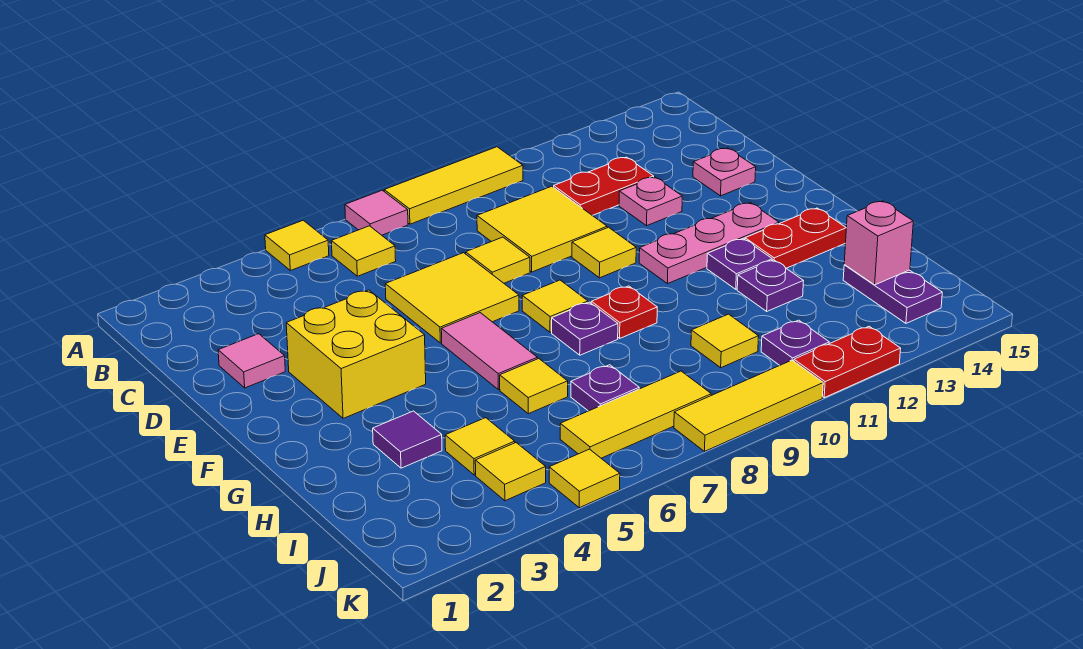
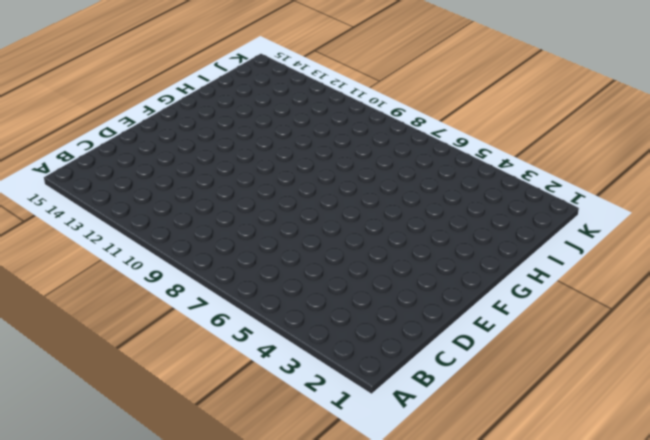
none -> yellow 1x1 tile [265,220,329,271]
none -> pink 1x1 tile [345,190,408,235]
none -> yellow 1x3 tile [384,147,523,224]
none -> yellow 1x1 tile [331,226,396,276]

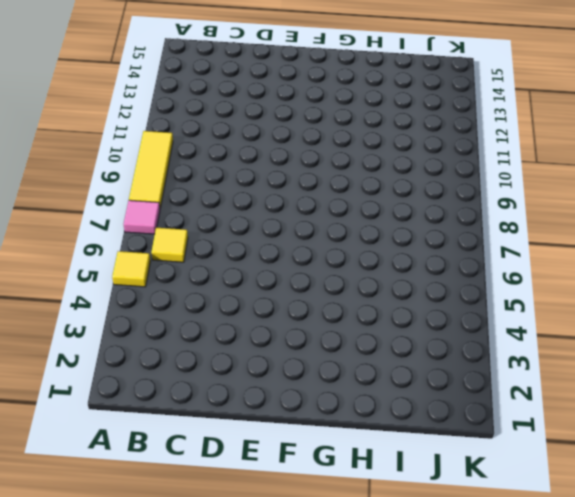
none -> yellow 2x2 tile [477,186,607,272]
none -> red 1x2 plate [554,157,654,215]
none -> pink 1x1 tile [218,334,285,388]
none -> yellow 2x2 tile [385,253,519,343]

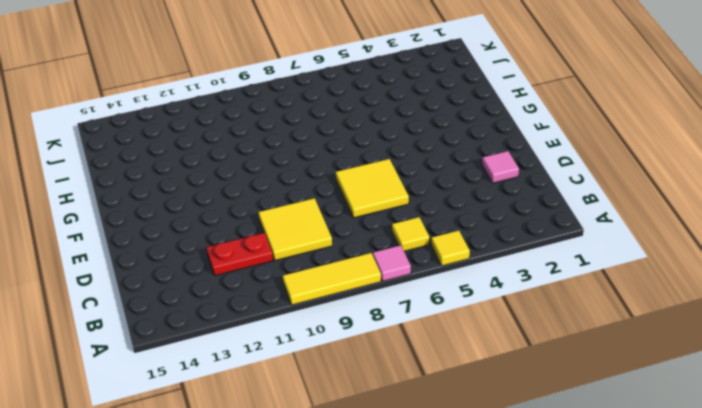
none -> yellow 1x1 tile [466,237,530,283]
none -> pink 1x1 plate [619,177,682,226]
none -> pink 1x1 plate [693,148,756,196]
none -> yellow 2x2 brick [286,290,426,418]

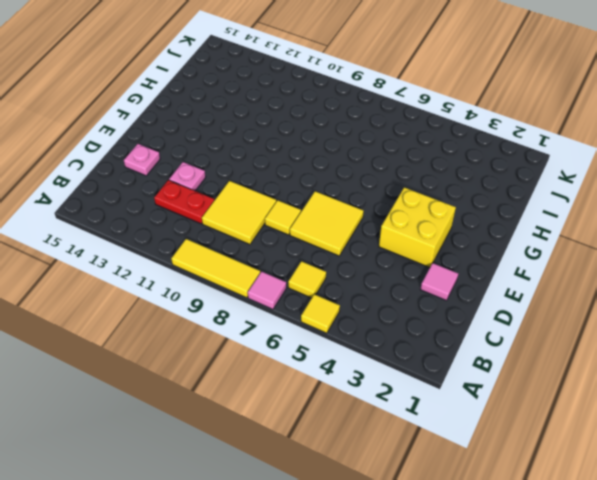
none -> yellow 1x1 tile [572,227,636,278]
none -> pink 1x2 tile [441,313,537,390]
none -> yellow 1x1 tile [522,280,588,332]
none -> pink 1x3 plate [639,203,779,284]

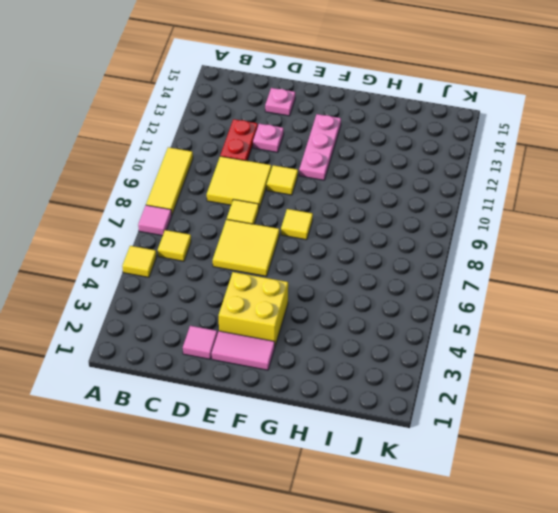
pink 1x2 tile [212,331,275,370] -> pink 1x2 tile moved to [441,313,537,390]
none -> purple 1x1 plate [552,302,618,355]
none -> red 1x1 plate [591,286,657,338]
none -> purple 1x1 plate [707,239,772,289]
none -> red 1x2 plate [745,208,846,268]

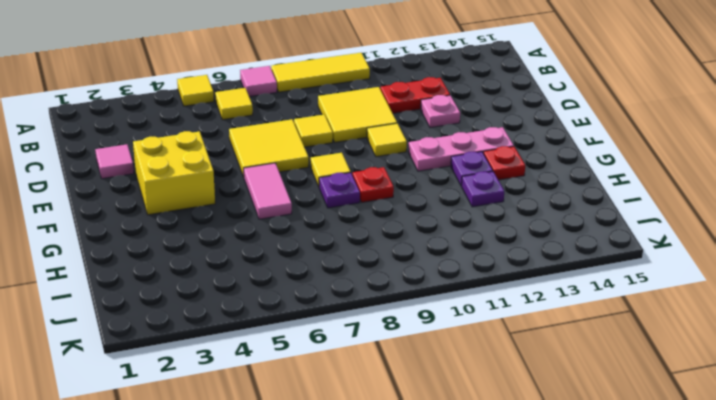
red 1x1 plate [484,146,525,180] -> red 1x2 plate [745,208,846,268]
none -> pink 1x1 plate [693,148,756,196]
none -> purple 1x1 tile [373,411,442,468]
none -> yellow 1x1 tile [500,359,568,414]
none -> yellow 1x1 tile [445,418,515,475]

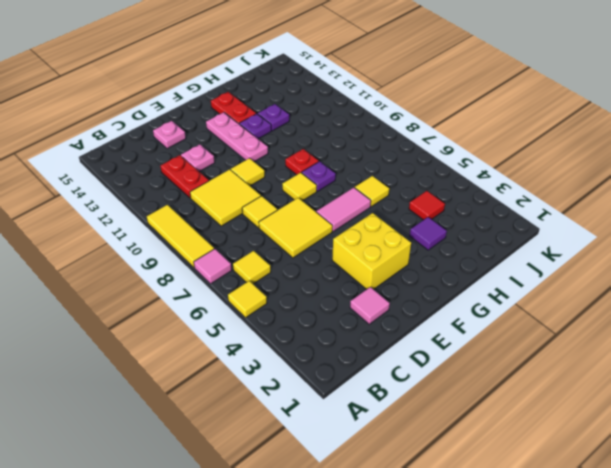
red 1x1 tile [409,191,445,220] -> yellow 1x1 tile [445,418,515,475]
none -> purple 1x1 plate [571,365,639,411]
none -> yellow 1x1 tile [691,314,759,368]
none -> purple 1x2 plate [843,265,942,323]
none -> yellow 1x1 tile [475,443,546,501]

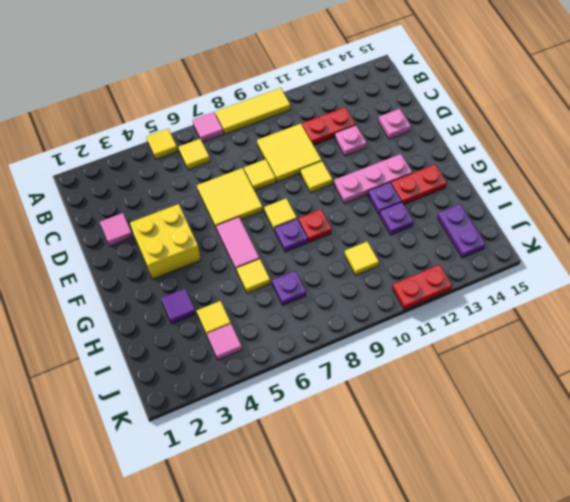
pink 1x1 tile [207,324,242,360] -> yellow 1x1 tile [475,443,546,501]
none -> yellow 1x3 tile [560,371,711,458]
none -> purple 1x1 plate [761,320,829,365]
none -> yellow 1x1 tile [549,449,620,508]
none -> yellow 1x3 tile [674,360,823,451]

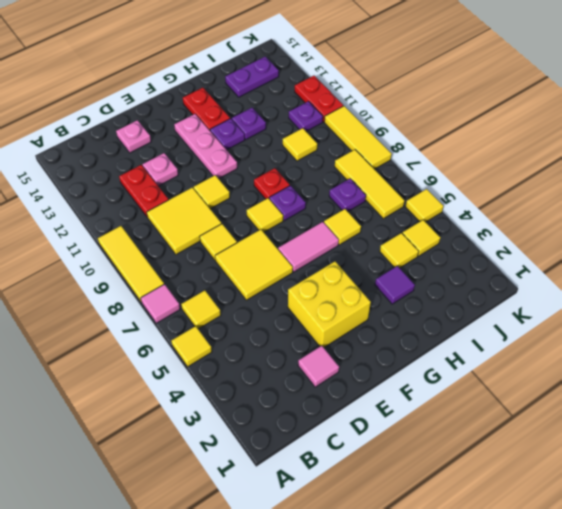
none -> pink 1x1 brick [844,201,913,285]

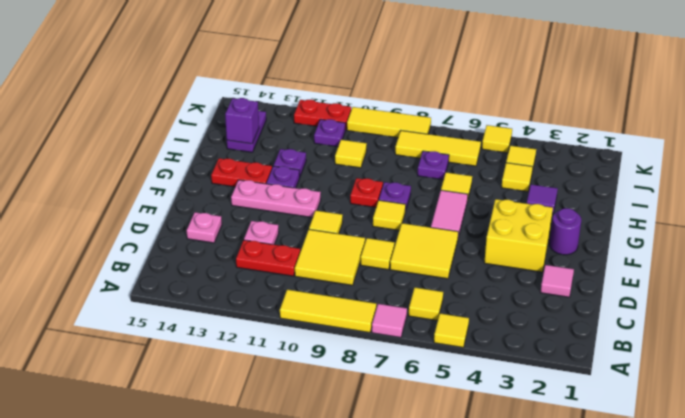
purple 1x1 round brick [550,208,581,255] -> none
purple 1x1 brick [225,98,259,144] -> pink 1x1 brick [844,201,913,285]

